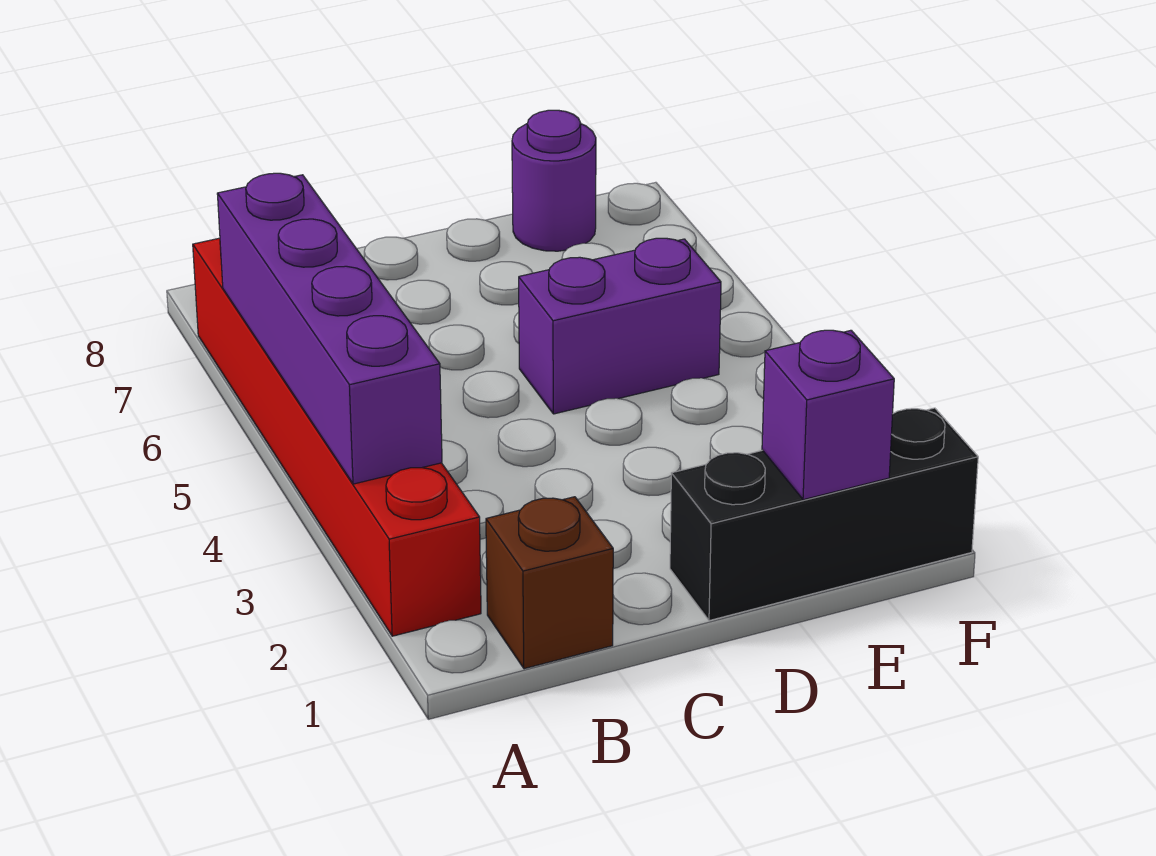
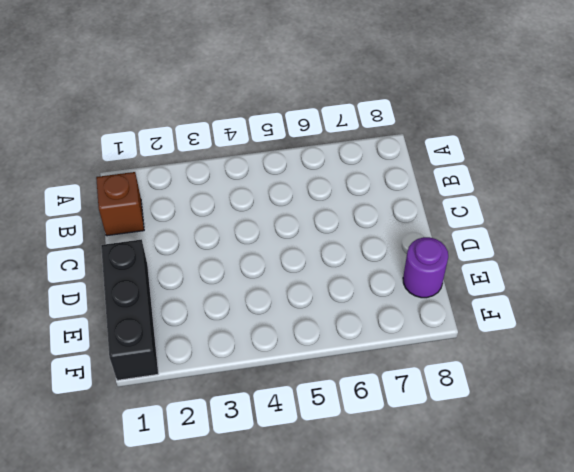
none -> red 1x6 brick [193,238,481,636]
none -> purple 1x2 brick [519,238,721,414]

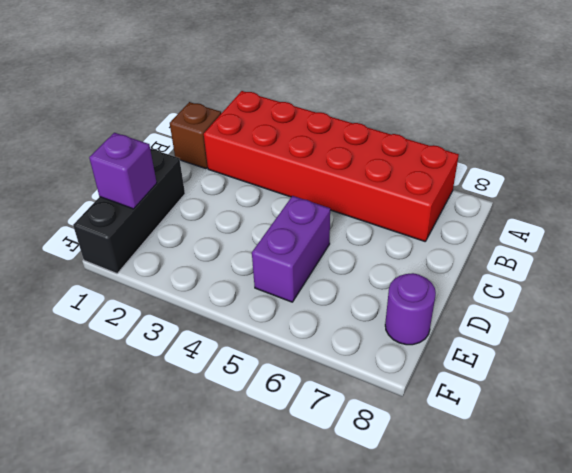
red 2x6 brick [204,91,459,241] -> red 1x6 brick [193,238,481,636]
none -> purple 1x4 brick [217,173,442,484]

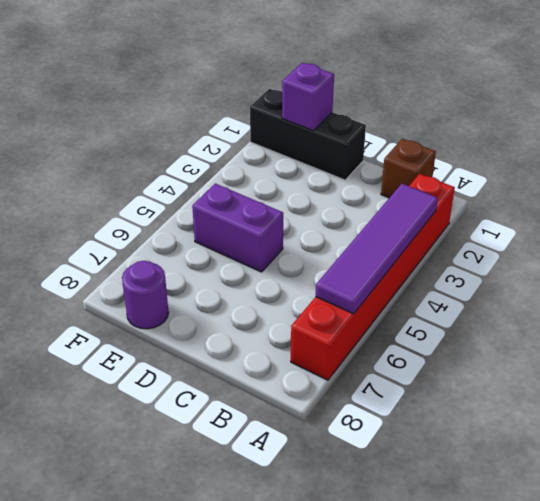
purple 1x4 tile [316,184,438,314] -> purple 1x4 brick [217,173,442,484]

